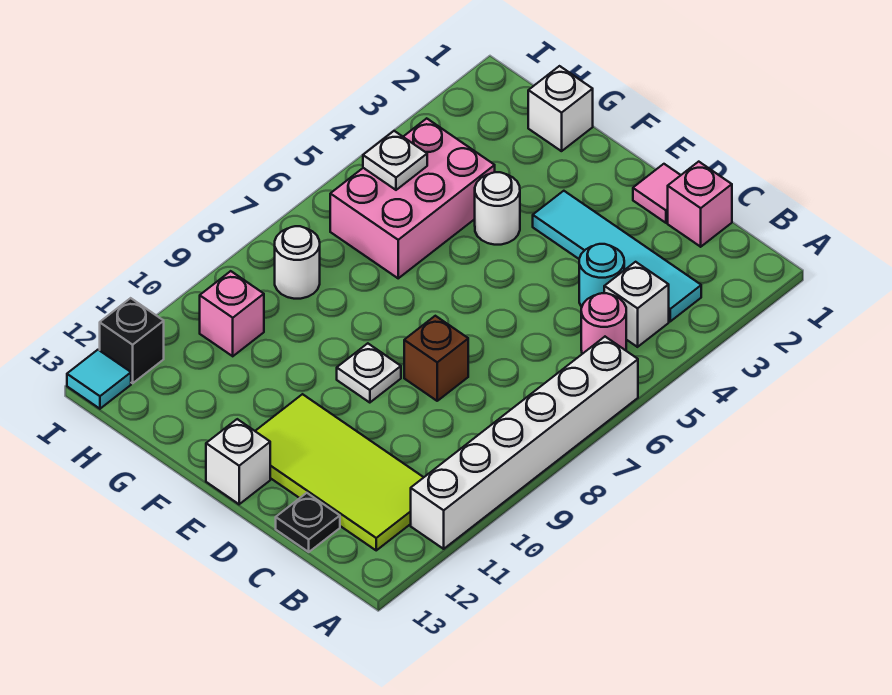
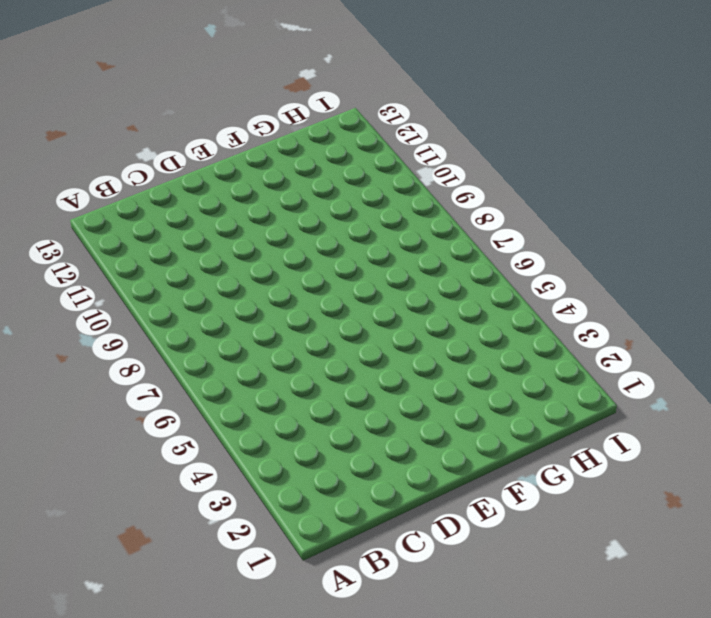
none -> white 1x6 brick [411,337,638,549]
none -> cyan 1x4 tile [533,191,701,321]
none -> white 1x1 brick [604,262,669,347]

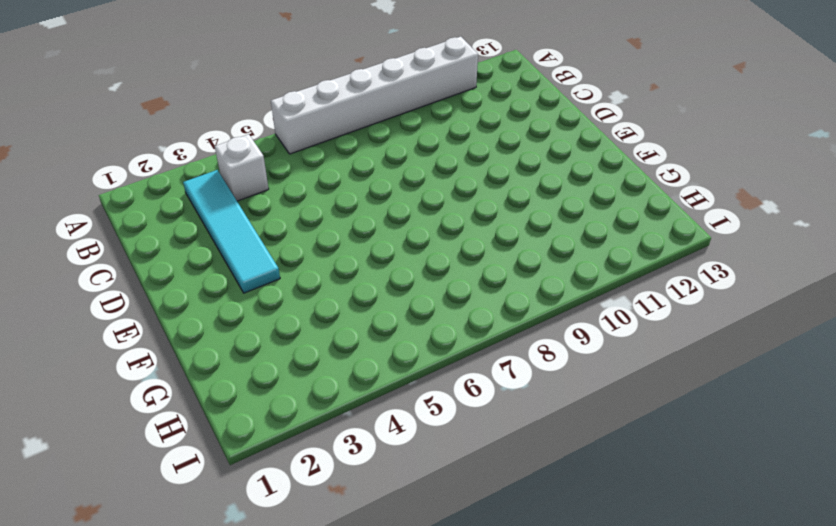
none -> pink 1x1 round brick [581,293,626,354]
none -> lime 2x4 tile [255,394,424,550]
none -> pink 1x1 brick [668,162,732,247]

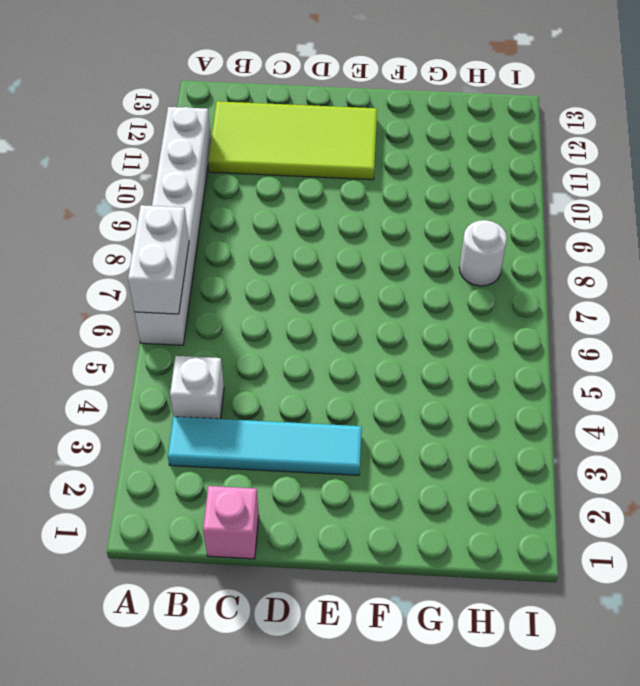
white 1x2 brick [128,205,189,314] -> none
none -> pink 1x1 round brick [581,293,626,354]
none -> cyan 1x1 round brick [579,244,624,307]
none -> black 1x1 plate [276,493,340,552]

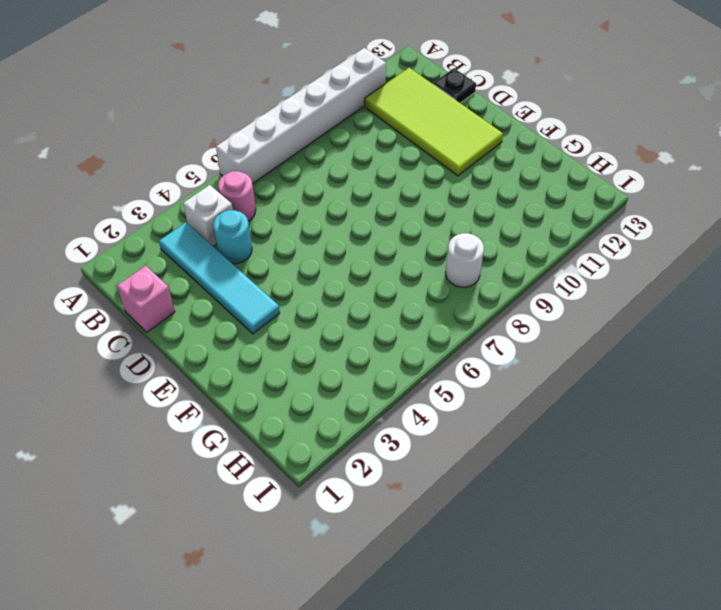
none -> pink 1x1 tile [633,164,681,223]
none -> brown 1x1 brick [404,316,468,401]
none -> white 1x1 plate [337,343,401,403]

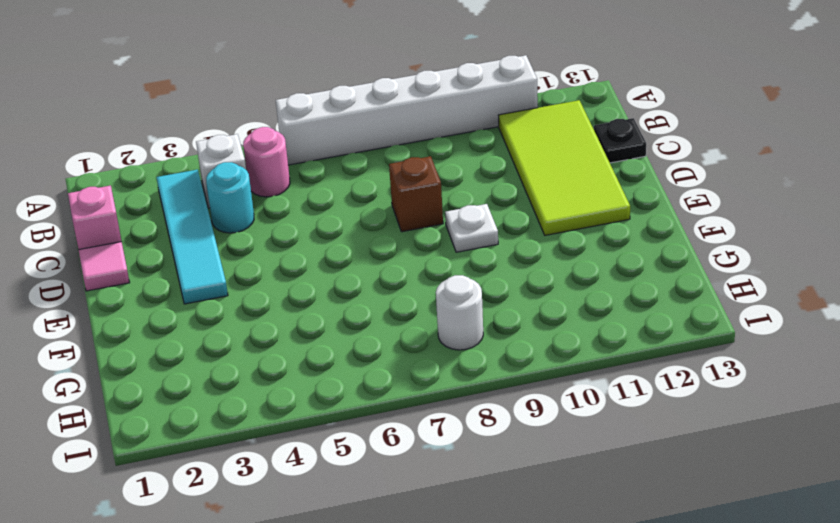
none -> white 1x1 brick [206,419,270,504]
none -> white 1x1 round brick [475,172,520,245]
none -> white 1x1 brick [528,66,593,151]

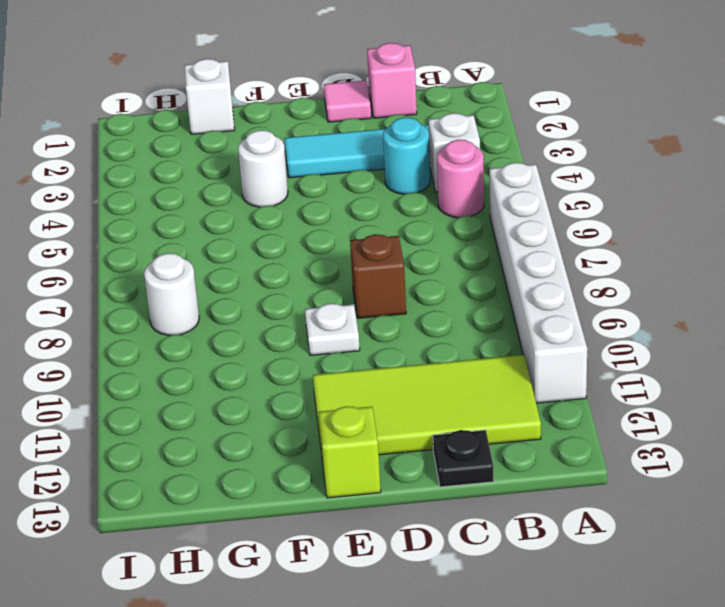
lime 1x1 brick [319,406,381,498] -> white 1x1 brick [206,419,270,504]
none -> pink 2x3 brick [330,118,495,278]
none -> pink 1x1 brick [200,271,264,356]
none -> black 1x1 brick [100,298,164,383]

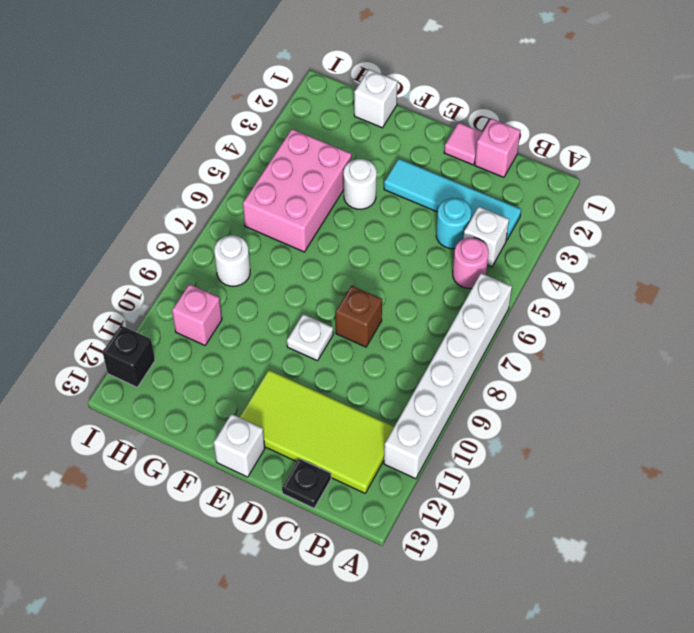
none -> cyan 1x1 tile [67,350,131,409]
none -> white 1x1 plate [363,131,427,190]

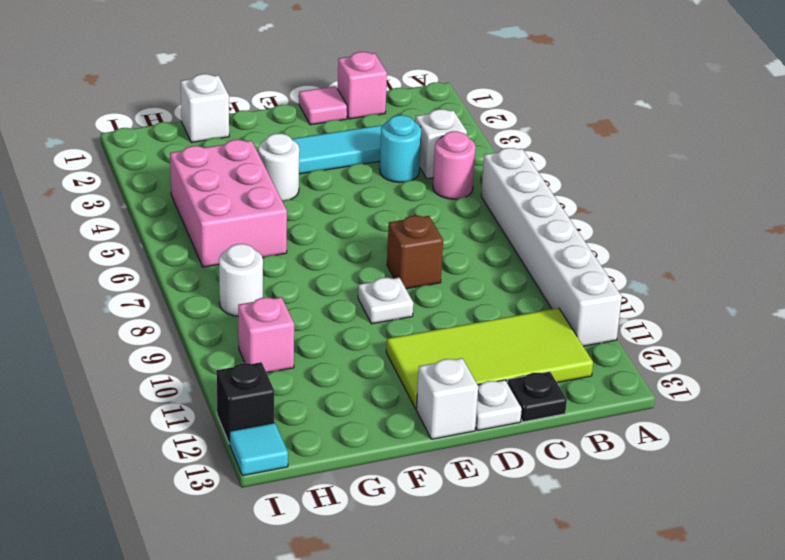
white 1x1 plate [475,380,522,431] -> white 1x1 plate moved to [363,131,427,190]

